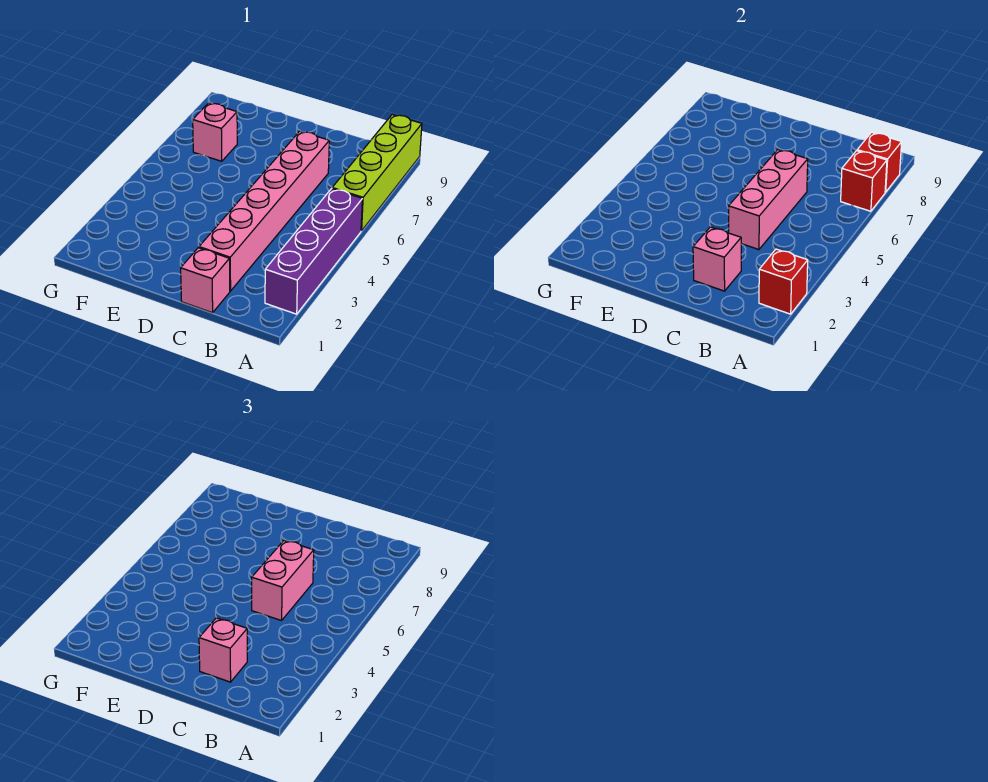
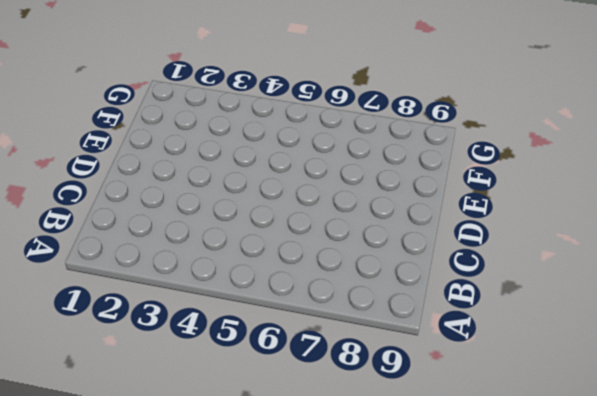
none -> purple 1x4 brick [265,189,362,314]
none -> lime 1x4 brick [332,115,422,231]
none -> pink 1x1 brick [181,248,230,313]

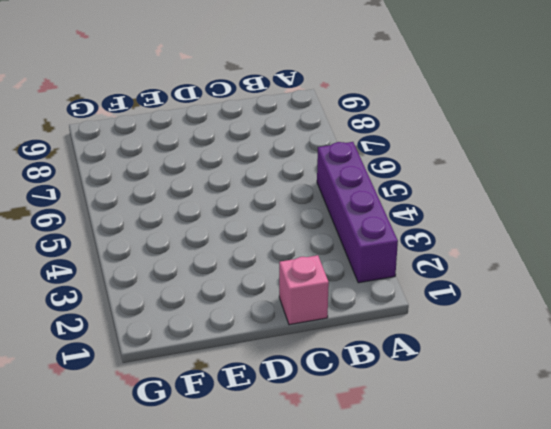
none -> lime 1x4 brick [332,115,422,231]
none -> pink 1x6 brick [199,131,329,291]
none -> pink 1x1 brick [193,103,237,161]

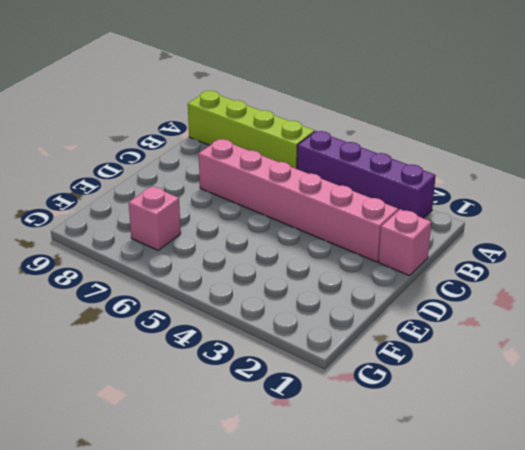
none -> red 1x1 brick [759,249,808,314]
none -> red 1x1 brick [841,151,887,211]
none -> red 1x1 brick [857,132,902,192]

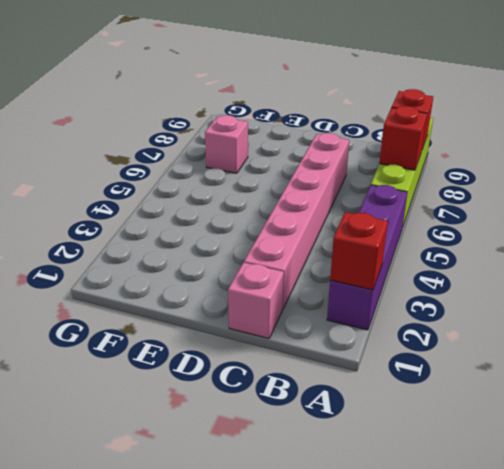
none -> pink 1x1 brick [693,227,741,291]
none -> pink 1x3 brick [729,150,808,250]
none -> pink 1x1 brick [199,618,247,682]

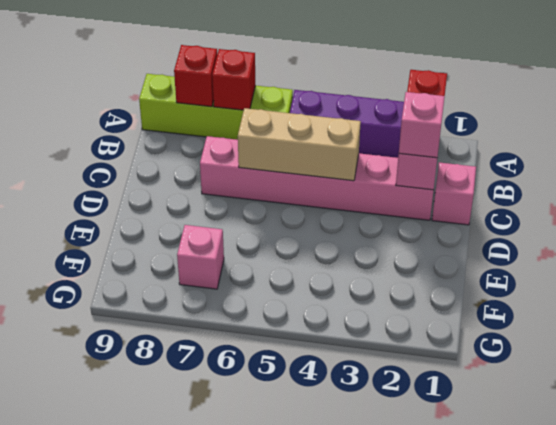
tan 1x3 brick [238,108,361,181] -> pink 1x3 brick [729,150,808,250]
none -> pink 1x2 brick [252,541,314,621]

